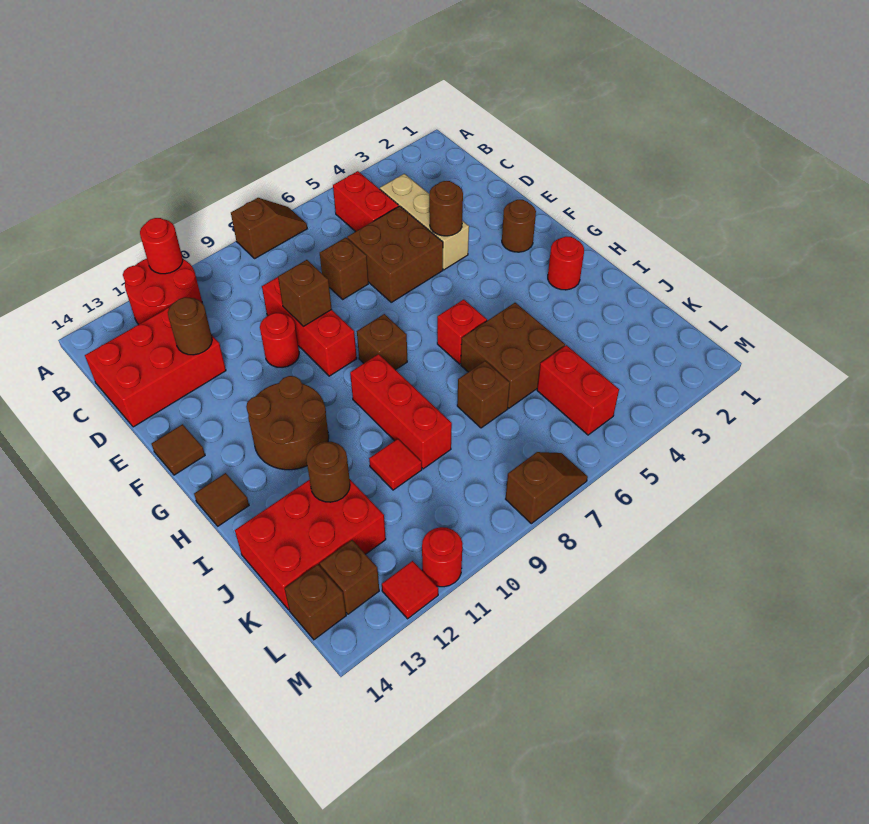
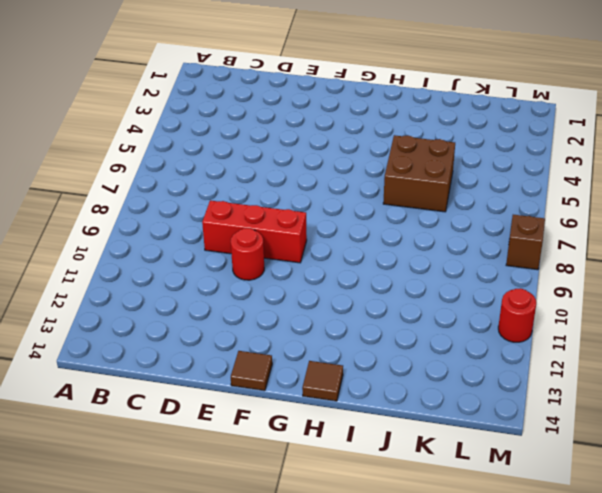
none -> brown 1x2 slope [231,198,307,258]
none -> red 2x2 round brick [123,259,202,325]
none -> red 1x2 brick [333,171,399,232]
none -> tan 1x3 brick [380,174,469,270]

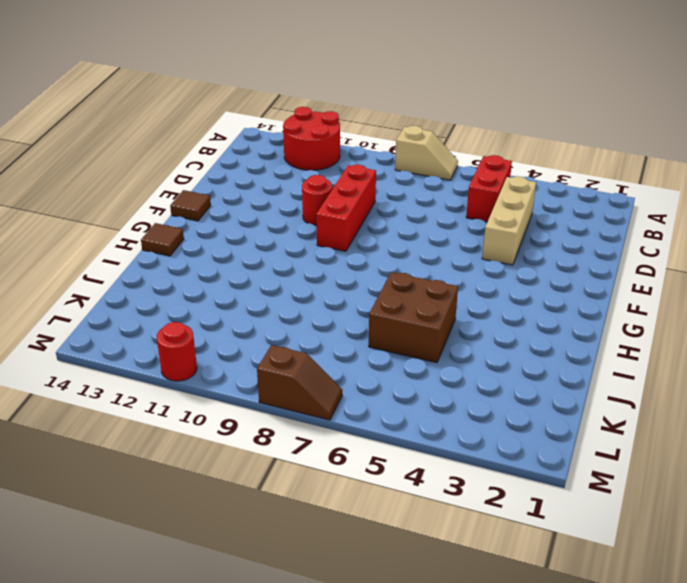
tan 1x2 slope [395,126,458,180] -> brown 1x2 slope [231,198,307,258]
none -> red 2x3 brick [85,307,226,427]
none -> brown 2x2 brick [347,206,443,302]
none -> brown 1x1 brick [320,238,368,299]
none -> brown 1x1 round brick [502,200,536,252]

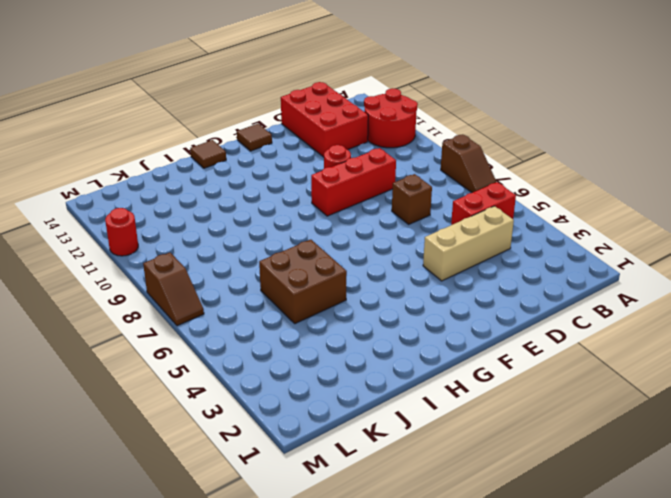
none -> brown 2x2 brick [347,206,443,302]
none -> brown 1x1 round brick [502,200,536,252]
none -> brown 1x1 brick [357,314,407,370]
none -> brown 2x2 round brick [246,376,329,470]

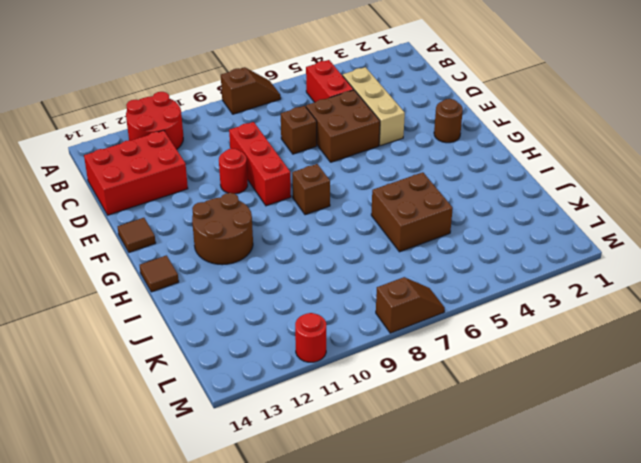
none -> red 1x1 round brick [548,237,584,290]
none -> red 1x1 brick [437,299,487,364]
none -> red 1x3 brick [350,354,452,469]
none -> brown 1x1 brick [457,361,510,428]

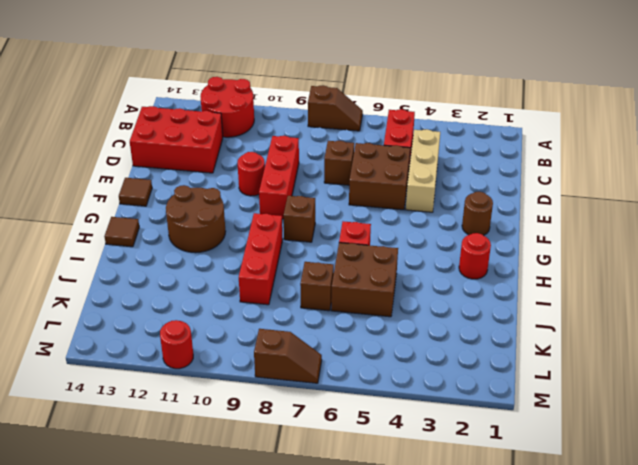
none -> red 1x1 tile [369,439,422,490]
none -> red 2x3 brick [235,480,386,610]
none -> red 1x2 brick [537,345,619,435]
none -> brown 1x1 brick [320,540,379,614]

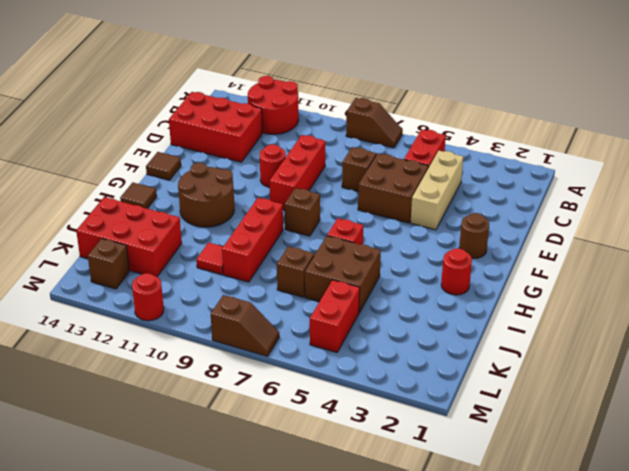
none -> brown 1x1 brick [285,564,346,640]
none -> red 1x1 tile [382,561,438,619]
none -> red 1x1 round brick [140,218,183,274]
none -> brown 1x1 round brick [168,297,212,355]

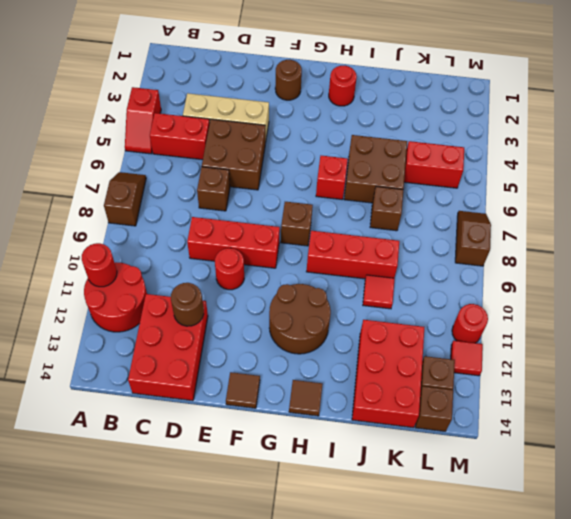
red 1x2 slope [125,87,161,154] -> none
none -> brown 1x1 round brick [429,181,463,236]
none -> brown 1x1 brick [278,260,332,326]
none -> brown 1x1 round brick [306,441,350,502]

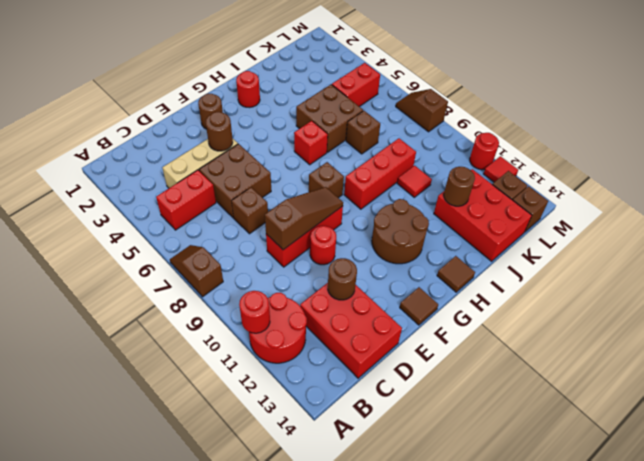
brown 1x3 slope [265,187,343,250] -> brown 1x1 brick [278,260,332,326]

